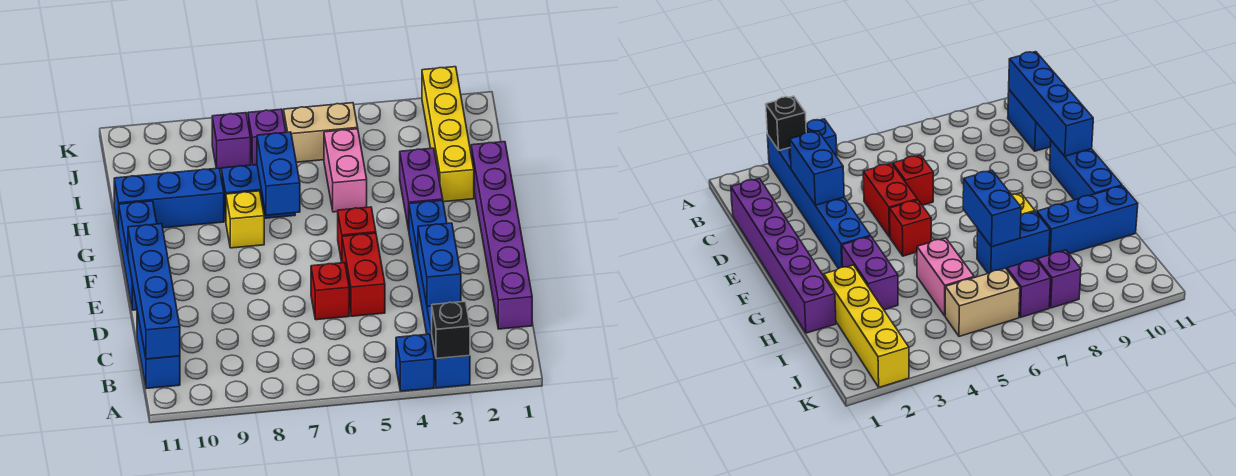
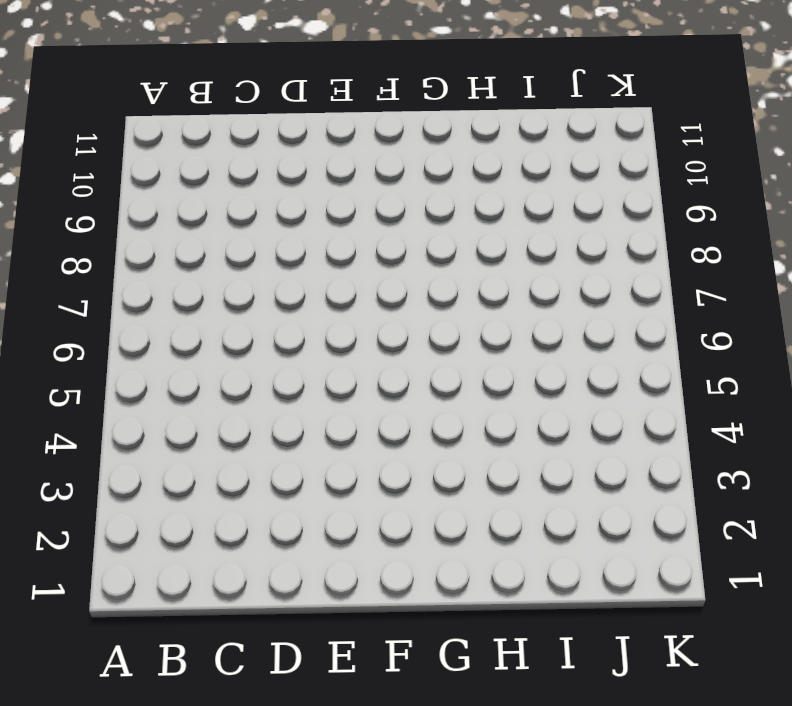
none -> blue 1x6 brick [409,200,470,388]
none -> blue 1x1 brick [396,334,434,391]
none -> blue 1x2 brick [137,311,180,389]

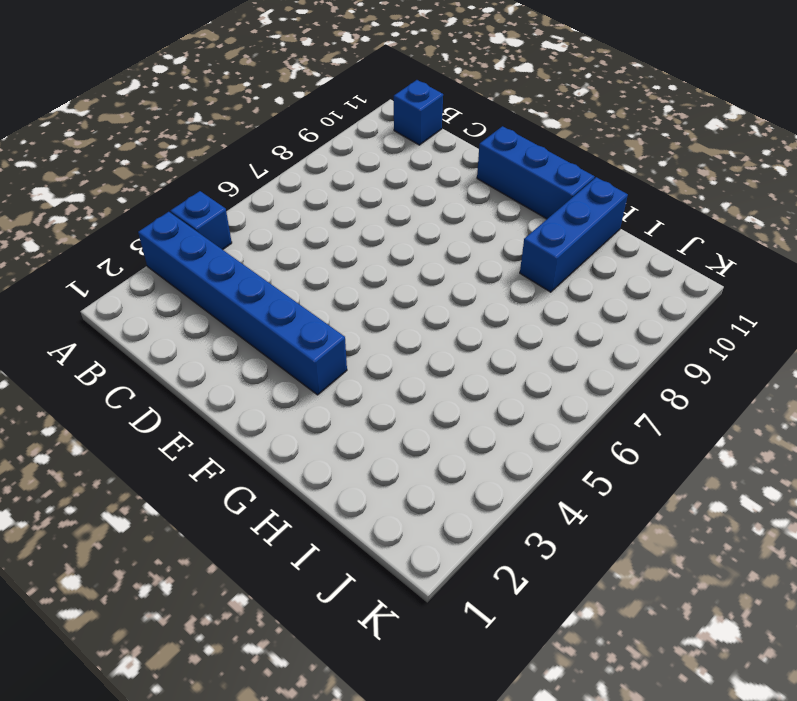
blue 1x1 brick [394,80,443,145] -> blue 1x2 brick [137,311,180,389]
none -> purple 1x6 brick [471,142,532,329]
none -> red 1x2 brick [342,233,385,316]
none -> red 1x1 brick [311,263,349,320]

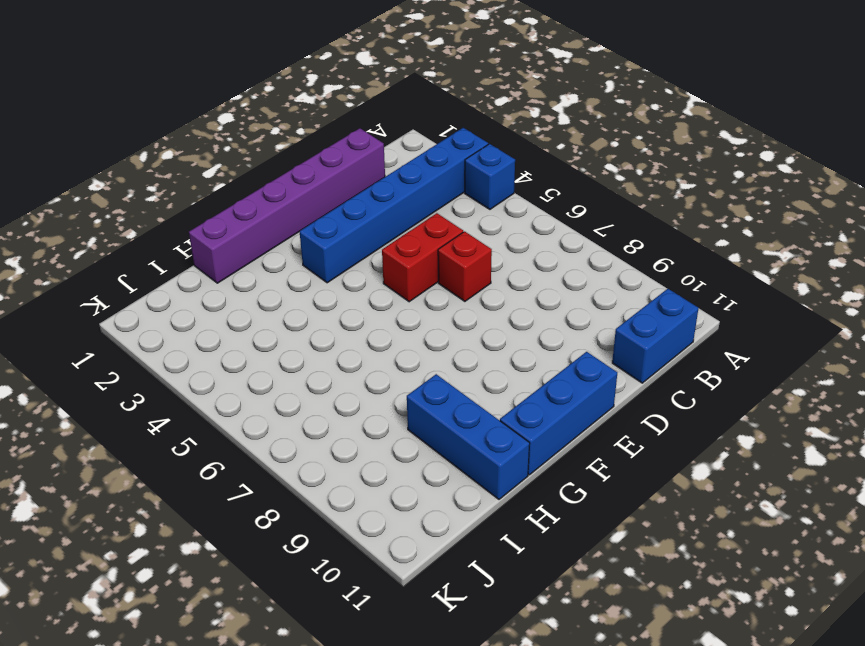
none -> red 1x1 brick [338,207,376,262]
none -> purple 1x2 brick [400,148,443,230]
none -> yellow 1x1 brick [226,191,264,248]

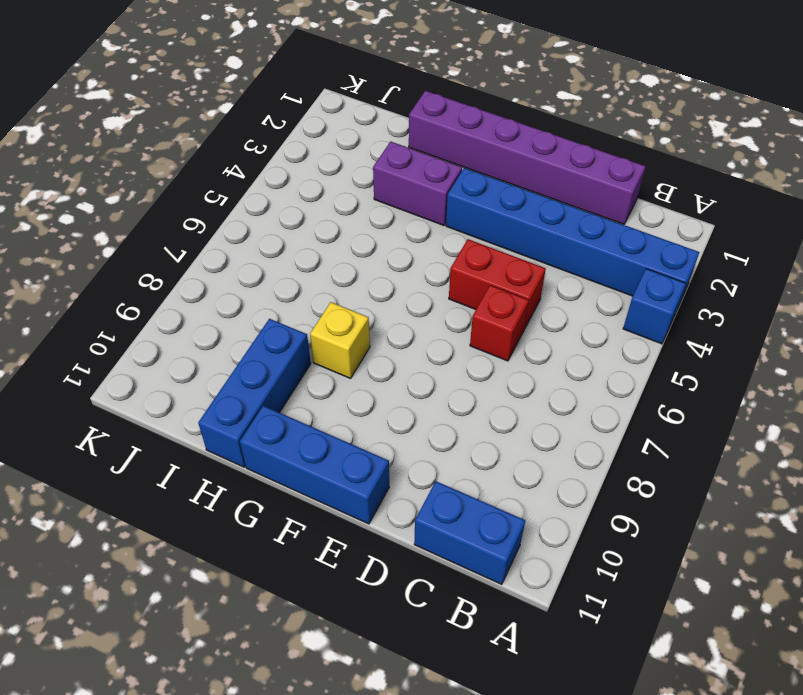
none -> red 1x1 brick [338,207,376,262]
none -> yellow 1x4 brick [422,67,474,202]
none -> pink 1x2 brick [324,129,367,212]

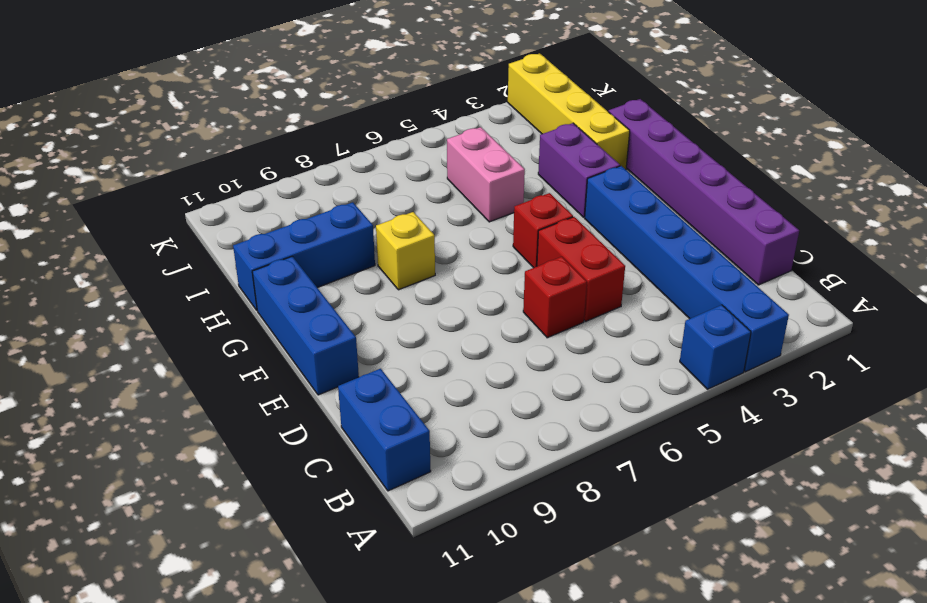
none -> blue 1x2 brick [221,165,295,221]
none -> tan 1x2 brick [284,103,358,162]
none -> purple 1x1 brick [248,109,286,165]

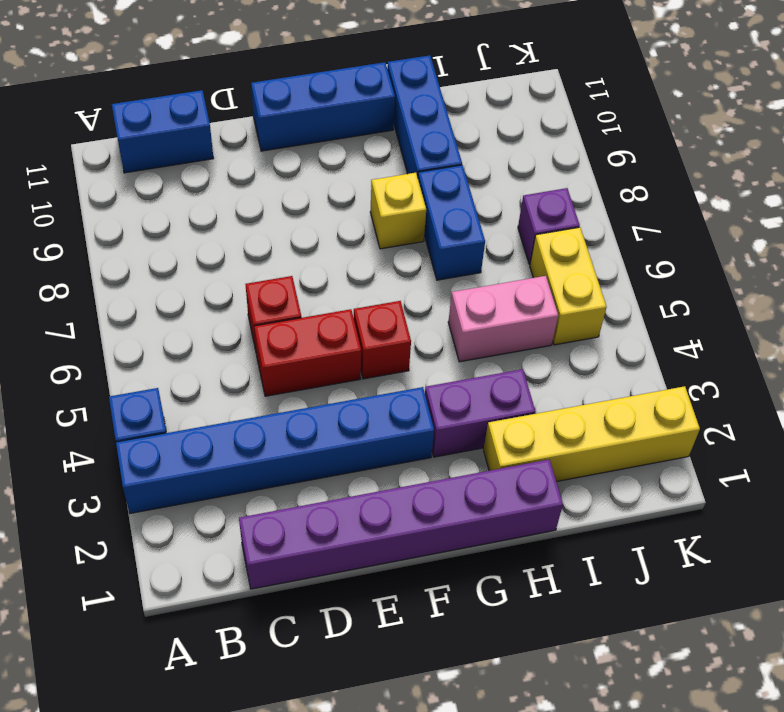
yellow 1x2 brick [530,227,607,345] -> tan 1x2 brick [284,103,358,162]
none -> purple 1x1 brick [212,113,251,169]
none -> black 1x1 brick [432,302,470,359]
none -> blue 1x4 brick [128,224,180,359]

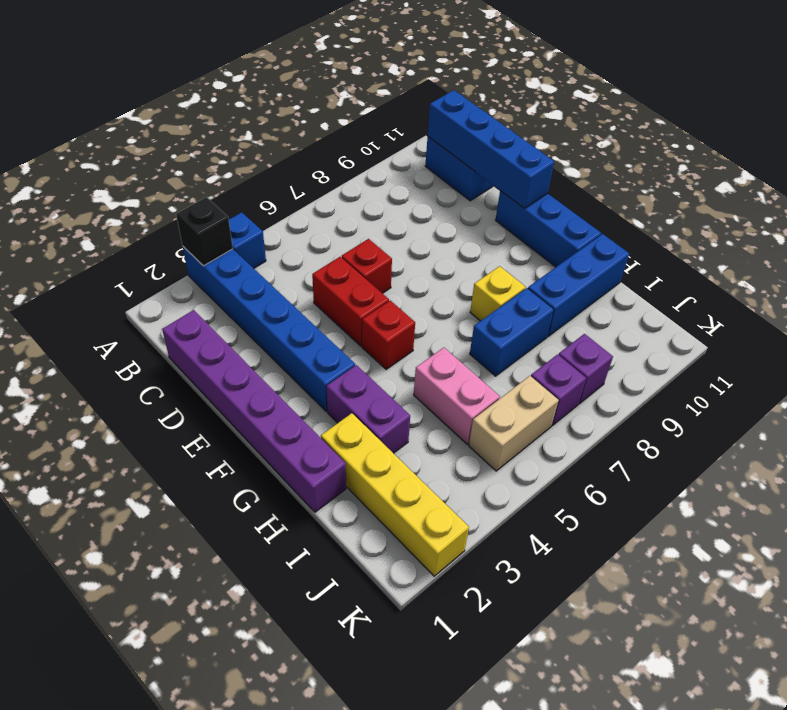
none -> blue 1x2 brick [418,223,461,306]
none -> blue 1x2 brick [257,132,300,215]

